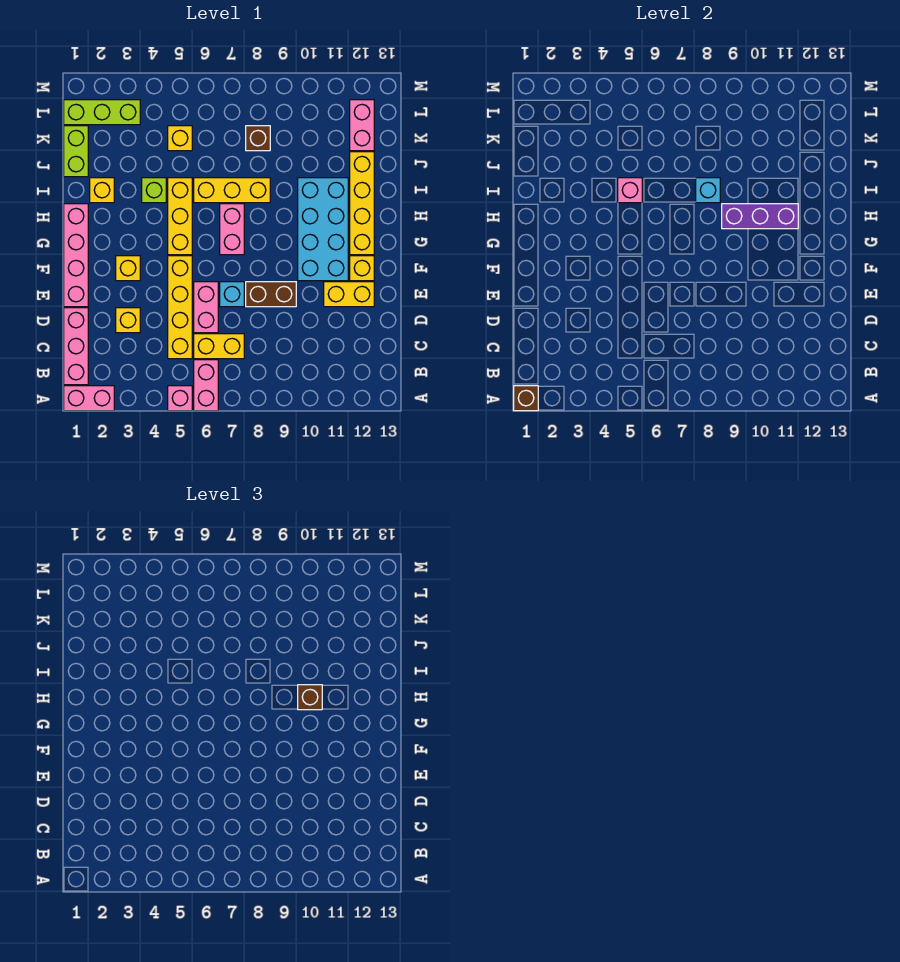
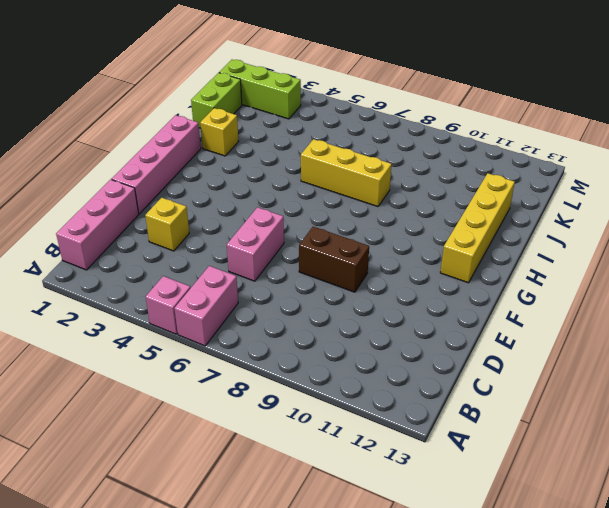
none -> pink 1x2 brick [64,386,114,411]
none -> yellow 1x4 brick [168,256,192,359]
none -> yellow 1x2 brick [194,334,244,359]
none -> cyan 1x1 brick [220,282,244,307]

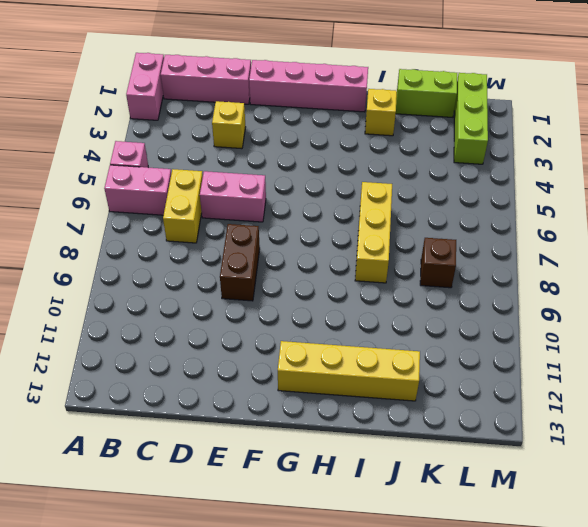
none -> yellow 1x4 brick [168,256,192,359]
none -> cyan 1x1 brick [220,282,244,307]
none -> yellow 1x2 brick [324,282,374,307]
none -> yellow 1x1 brick [116,256,140,281]

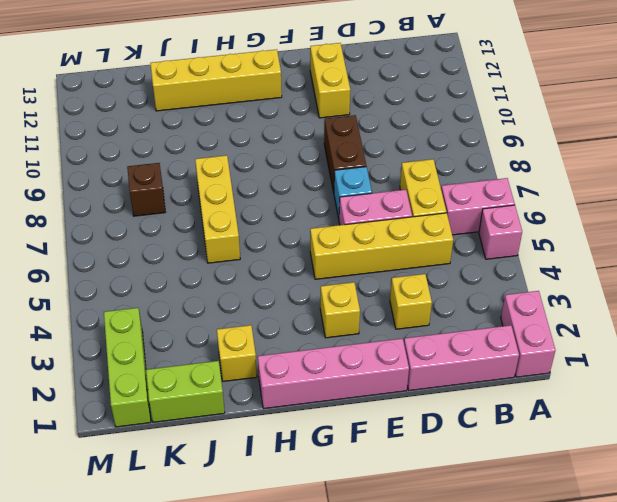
none -> cyan 2x4 brick [298,178,348,281]
none -> yellow 1x1 brick [350,256,374,281]
none -> yellow 1x3 brick [168,178,192,255]
none -> pink 1x2 brick [220,204,244,255]

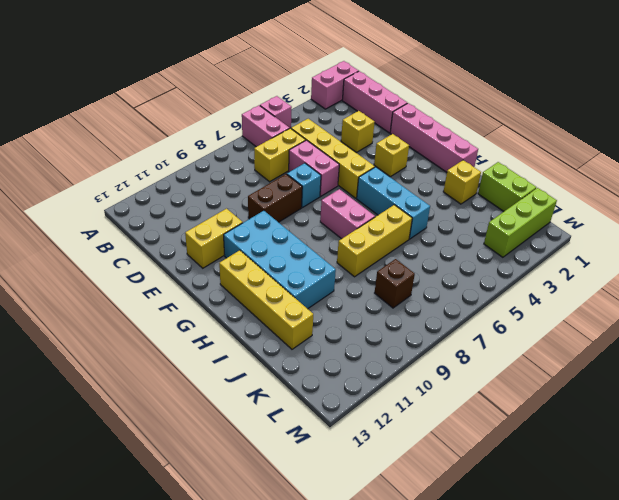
cyan 1x3 brick [357,167,430,239] -> yellow 1x3 brick [168,178,192,255]
none -> yellow 1x1 brick [350,256,374,281]
none -> lime 1x1 brick [142,178,166,203]
none -> yellow 1x1 brick [168,126,192,151]
none -> pink 1x2 brick [350,100,374,151]

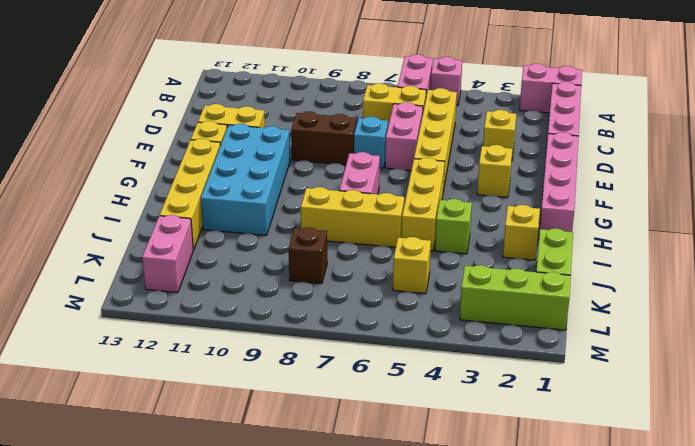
none -> brown 1x1 brick [514,386,538,411]
none -> purple 1x3 brick [722,204,798,229]
none -> pink 1x1 brick [618,178,642,203]
none -> cyan 1x1 brick [696,178,720,203]

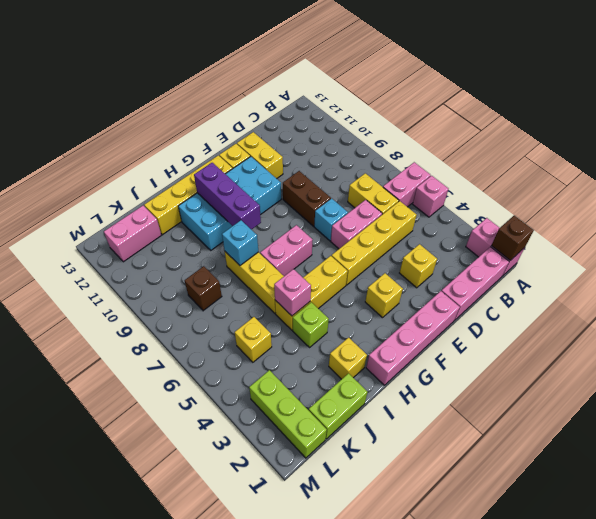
none -> brown 1x1 brick [298,685,322,710]

